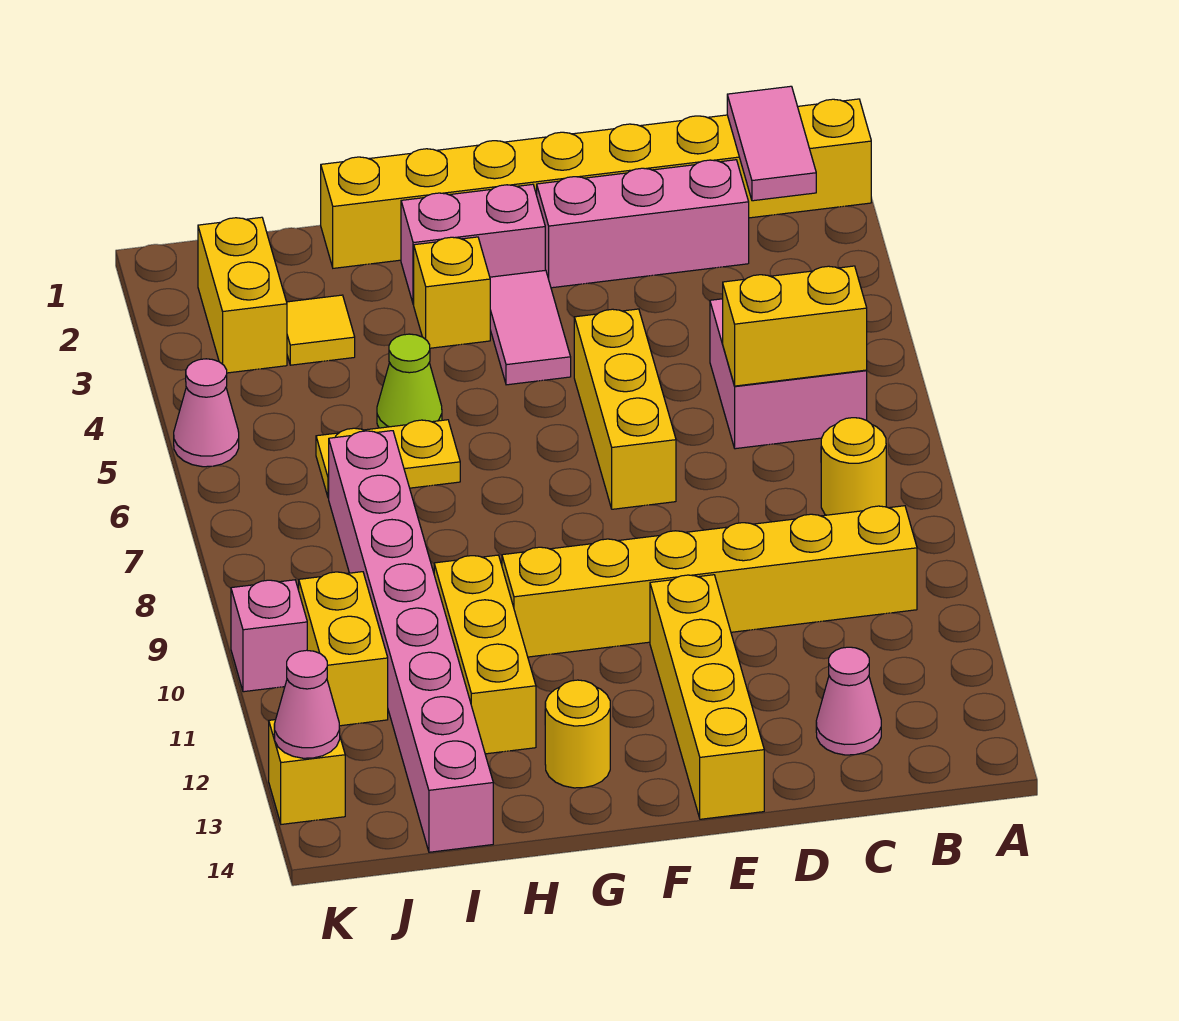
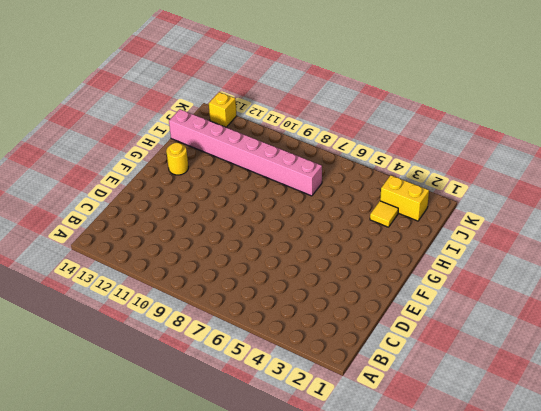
none -> yellow 1x8 brick [321,99,871,268]
none -> pink 2x2 brick [710,299,867,449]
none -> yellow 1x1 round brick [821,418,886,515]

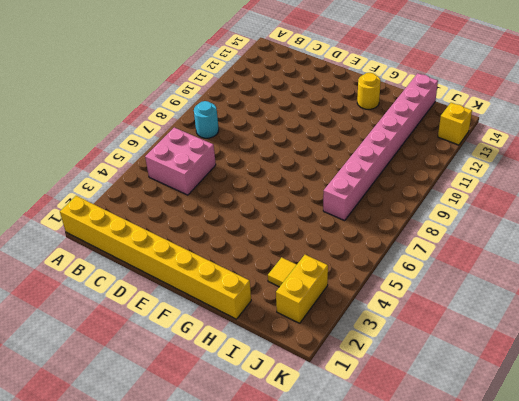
cyan 1x1 round brick [194,101,219,138] -> yellow 1x1 round brick [821,418,886,515]
none -> yellow 1x6 brick [502,506,917,657]
none -> pink 1x3 brick [537,160,749,288]
none -> pink 1x1 cone [816,647,881,755]

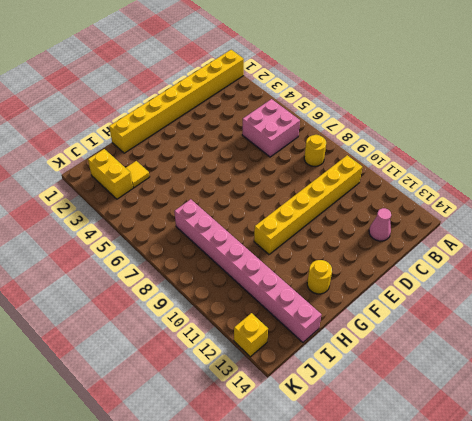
none -> pink 1x3 brick [537,160,749,288]
none -> yellow 1x3 brick [574,309,676,509]
none -> yellow 1x4 brick [650,575,764,819]

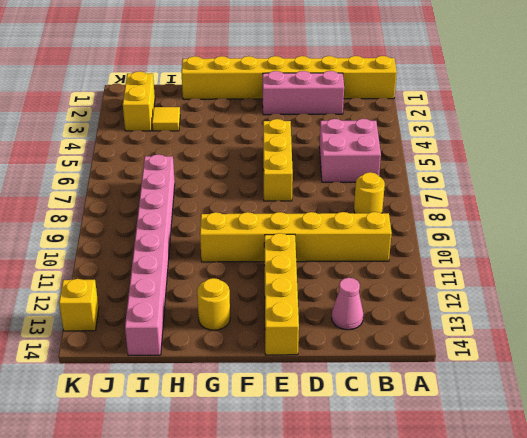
none -> pink 1x2 brick [401,184,545,305]
none -> pink 1x2 tile [490,270,571,385]
none -> yellow 1x1 brick [414,237,490,348]

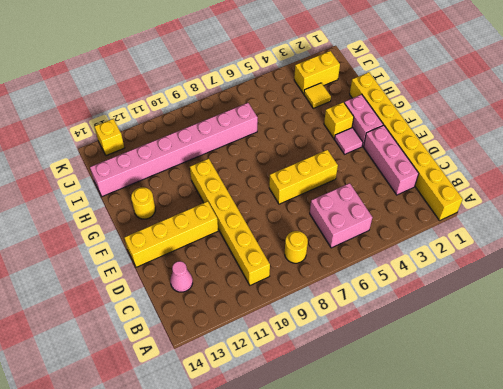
pink 1x1 tile [334,128,363,154] -> pink 1x2 tile [490,270,571,385]
none -> lime 1x1 cone [377,334,442,428]
none -> yellow 1x2 plate [316,420,460,498]
none -> yellow 1x3 brick [434,555,536,754]

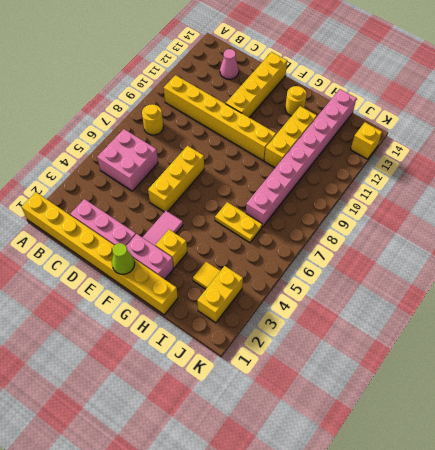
lime 1x1 cone [112,243,135,274] -> lime 1x1 cone moved to [377,334,442,428]
none -> yellow 1x2 brick [299,572,388,726]
none -> pink 1x1 cone [174,359,239,467]
none -> pink 1x1 brick [231,580,307,692]

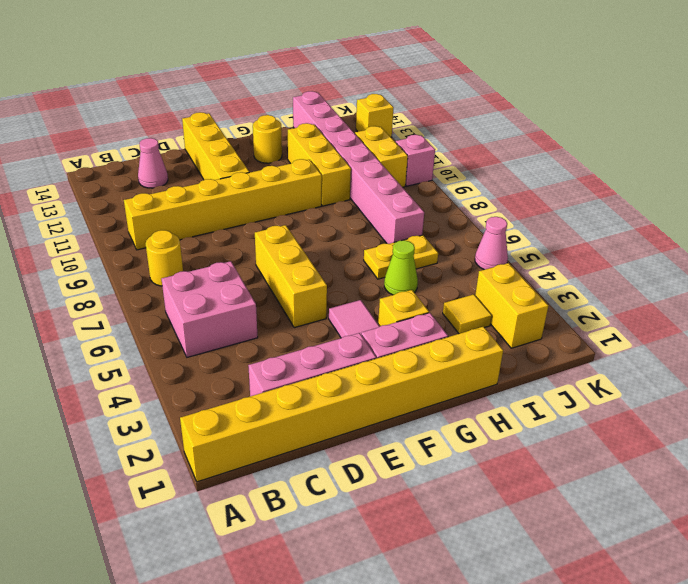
none -> pink 1x2 tile [727,86,816,201]
none -> yellow 1x2 brick [723,266,867,386]
none -> pink 1x1 cone [274,650,340,758]

